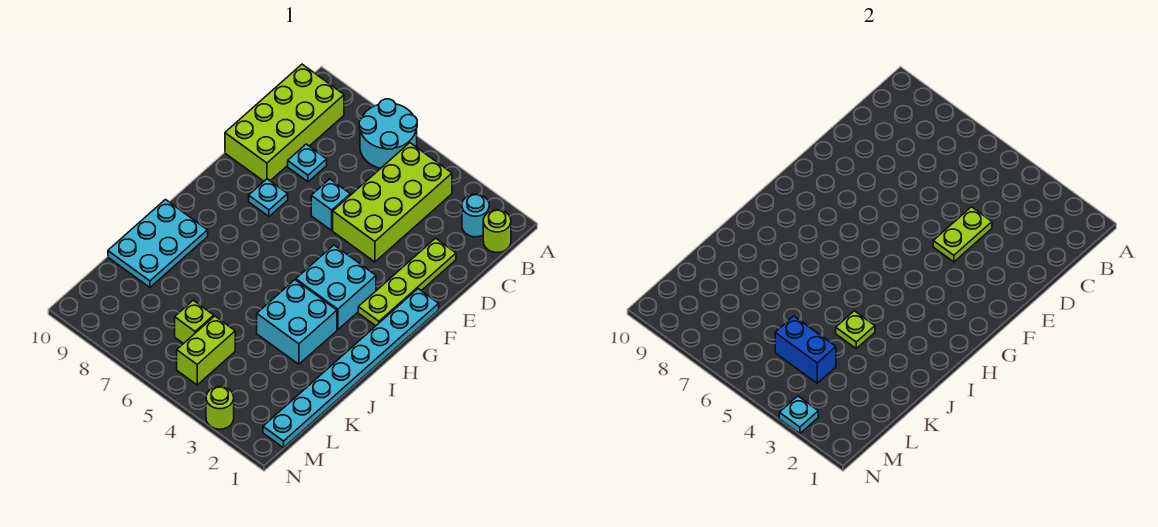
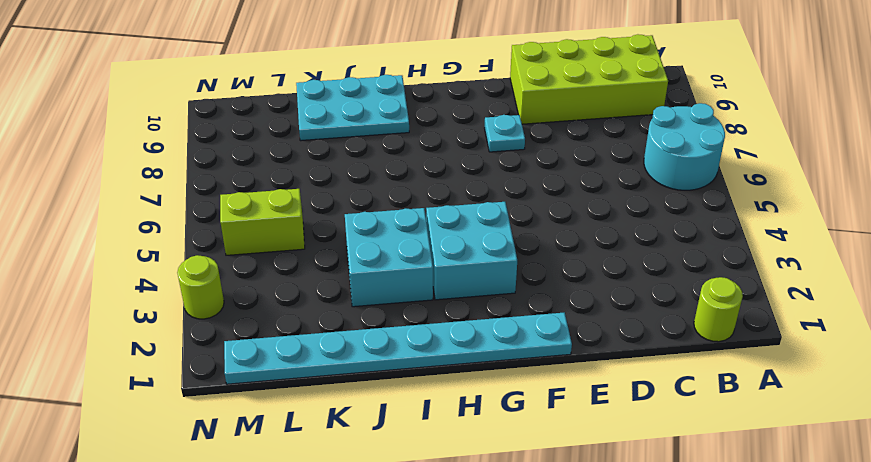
none -> cyan 1x1 round brick [462,194,489,237]
none -> lime 2x4 brick [333,143,452,262]
none -> lime 1x4 plate [358,238,456,326]

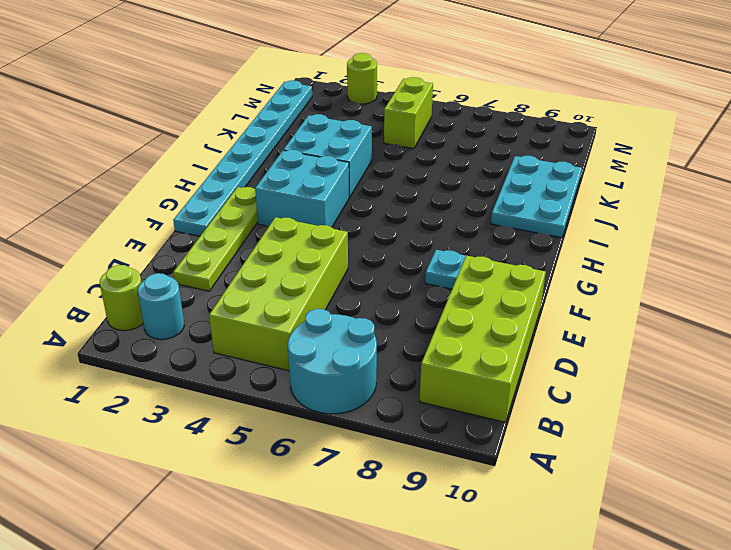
none -> cyan 1x1 plate [288,144,327,182]
none -> cyan 1x1 brick [311,179,350,230]
none -> lime 1x1 brick [175,300,214,344]

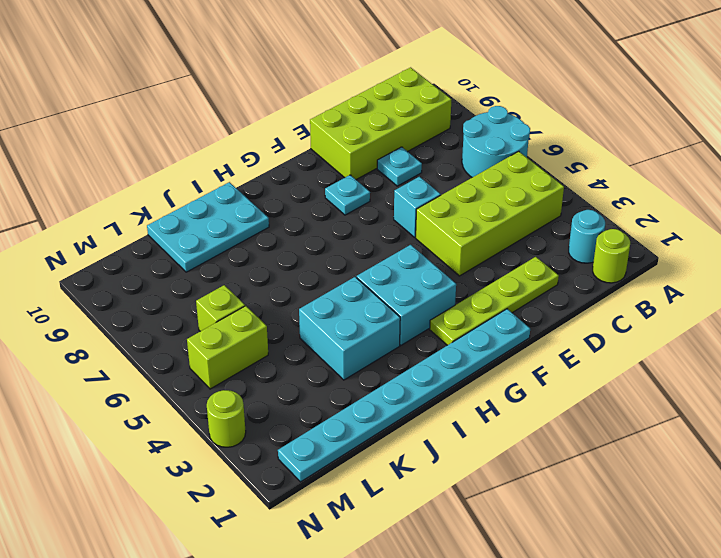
none -> lime 1x2 plate [933,207,992,262]
none -> lime 1x1 plate [836,311,875,348]
none -> blue 1x2 brick [775,316,836,383]

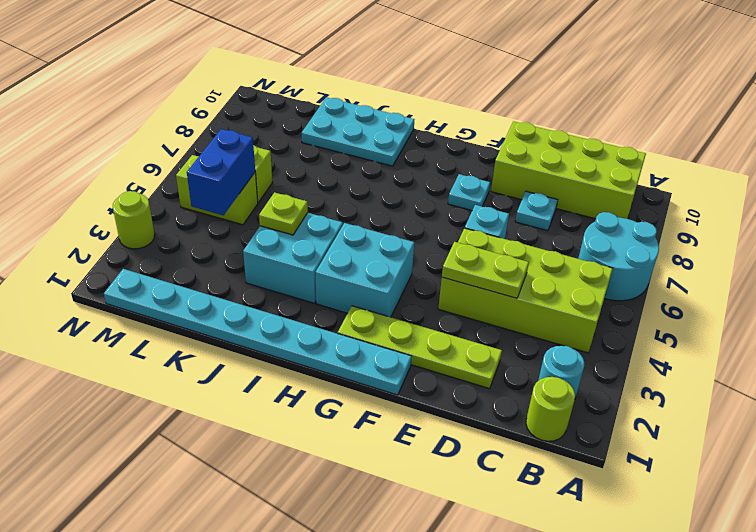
none -> cyan 1x1 plate [779,396,818,434]

